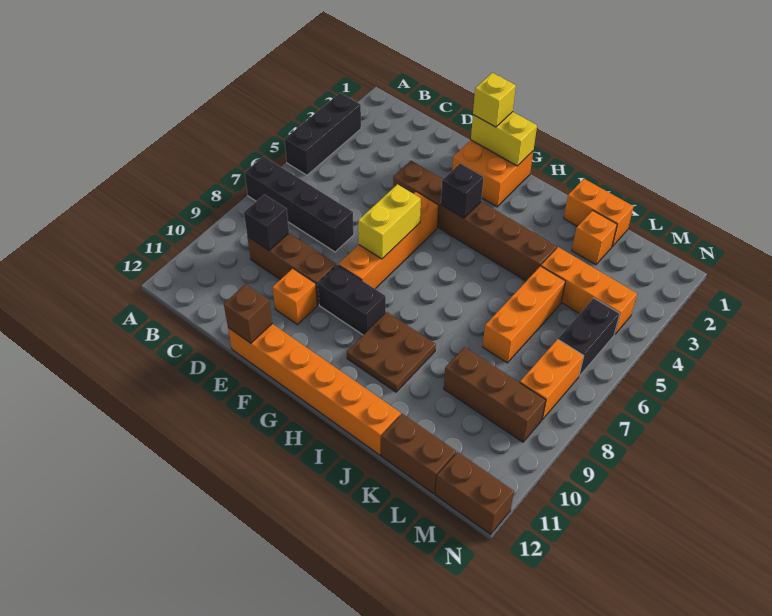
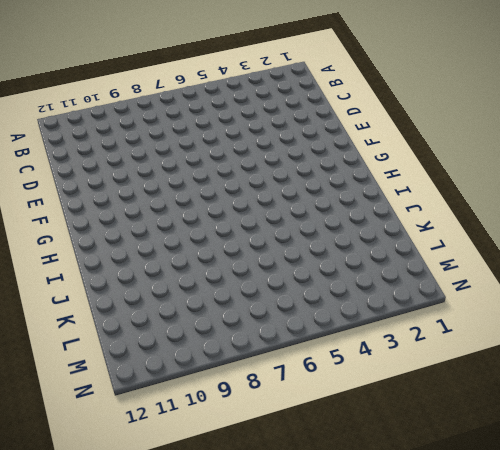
none -> black 1x3 brick [284,93,361,175]
none -> black 1x4 brick [245,156,354,252]
none -> brown 1x3 brick [247,233,337,305]

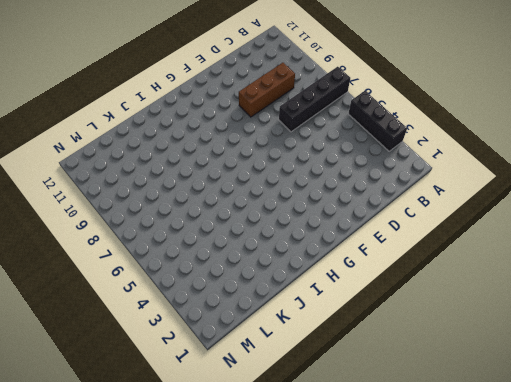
none -> brown 1x6 brick [393,161,557,281]
none -> orange 1x1 brick [272,269,317,324]
none -> orange 1x6 brick [228,324,401,455]

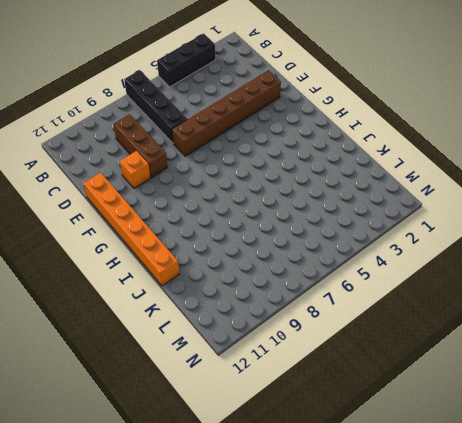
brown 1x6 brick [172,70,281,156] -> brown 1x6 brick turned to [393,161,557,281]
none -> orange 2x2 brick [452,140,533,207]
none -> orange 1x4 brick [339,192,439,289]
none -> black 1x2 brick [318,265,386,335]

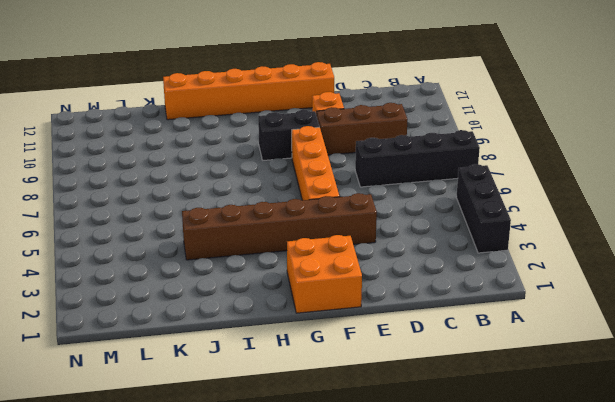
none -> brown 2x2 plate [347,312,436,392]
none -> orange 1x2 brick [564,179,634,246]
none -> orange 1x1 brick [572,210,617,265]

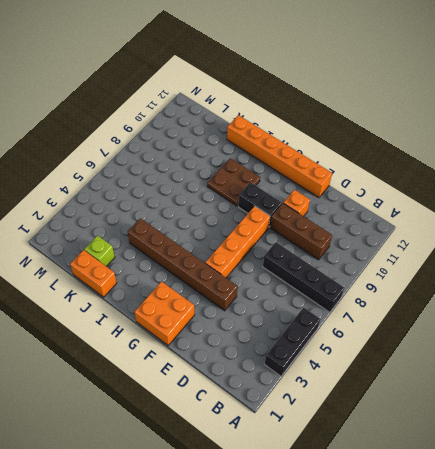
lime 1x1 brick [84,236,115,266] -> orange 1x1 brick [572,210,617,265]
none -> orange 1x3 brick [541,247,637,335]
none -> orange 1x3 brick [483,266,565,363]
none -> brown 1x3 brick [444,347,546,442]

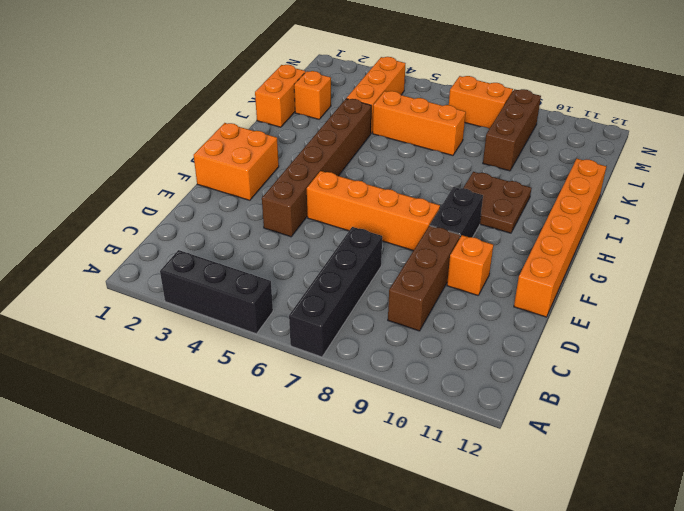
none -> brown 1x2 brick [381,414,456,494]
none -> black 1x2 brick [558,298,620,376]
none -> brown 1x2 brick [435,452,514,534]

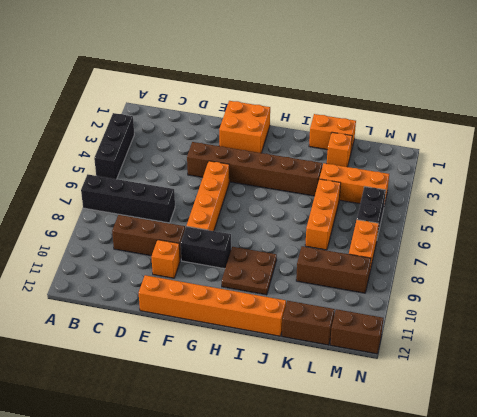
none -> black 1x1 brick [244,194,289,251]
none -> brown 1x1 brick [224,284,272,343]
none -> yellow 1x2 brick [471,112,537,166]

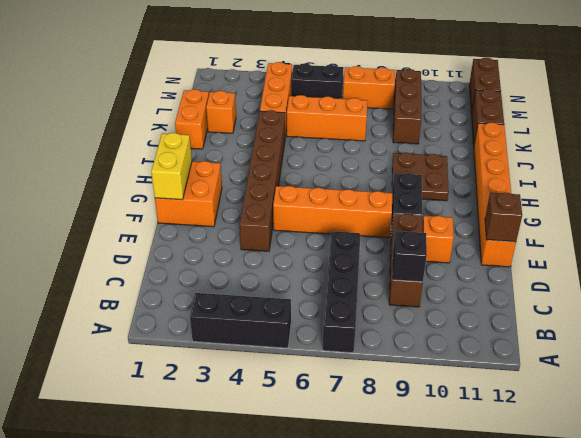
none -> yellow 1x2 brick [358,184,421,259]
none -> black 1x1 brick [441,163,484,218]
none -> yellow 1x1 brick [473,73,516,127]

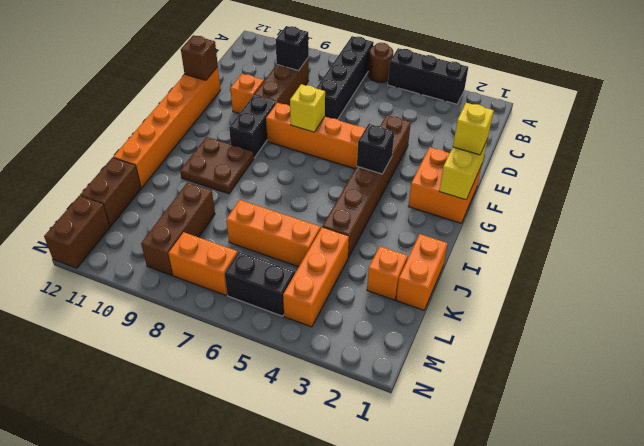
brown 1x1 round brick [368,43,393,82] -> none
yellow 1x1 brick [290,84,325,132] -> yellow 1x2 brick [358,184,421,259]

